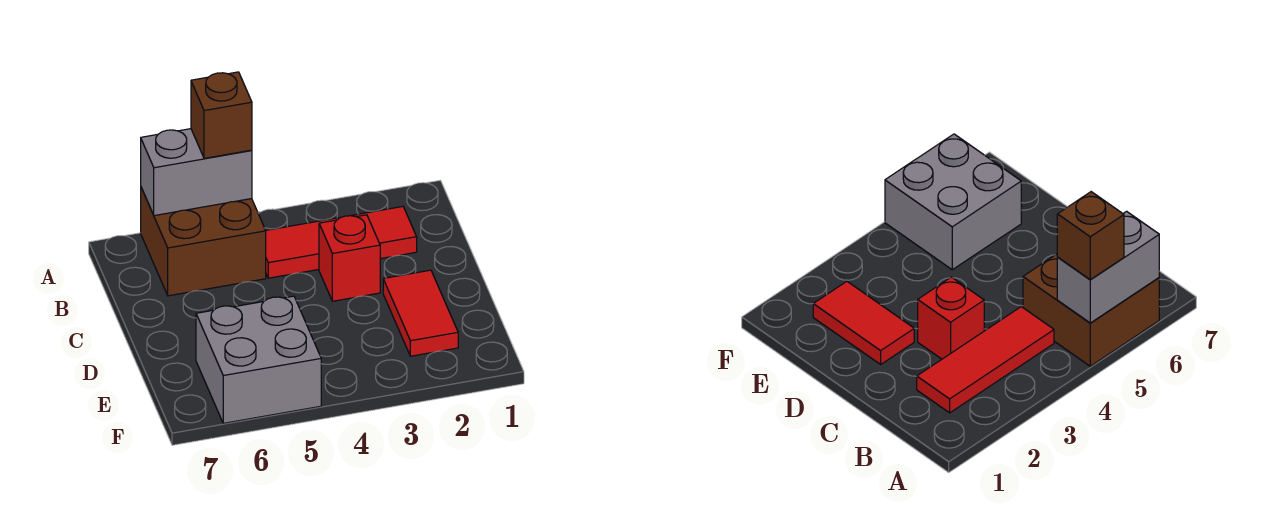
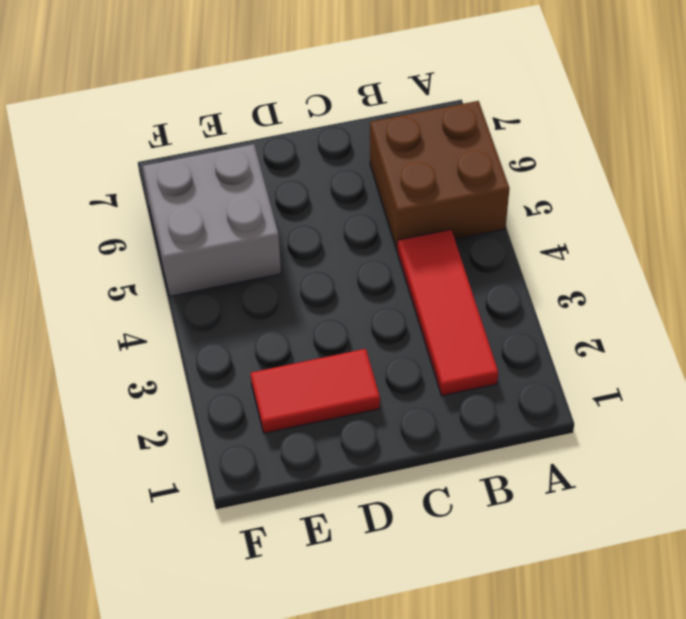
none -> red 1x1 brick [319,215,380,301]
none -> grey 1x2 brick [141,129,252,216]

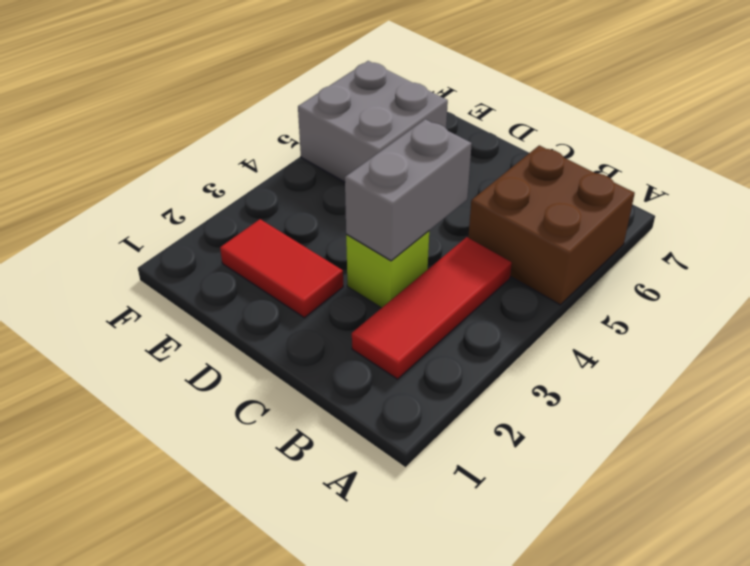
lime 1x1 brick [346,231,429,308] -> red 1x1 brick [319,215,380,301]
grey 1x2 brick [345,119,472,261] -> grey 1x2 brick moved to [141,129,252,216]
none -> brown 1x1 brick [191,72,252,158]

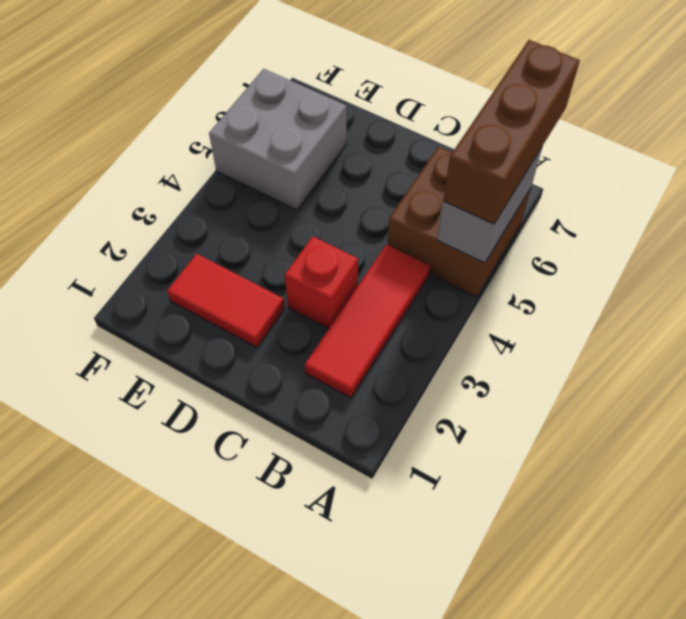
brown 1x3 brick [443,40,580,224] -> brown 1x1 brick [191,72,252,158]

